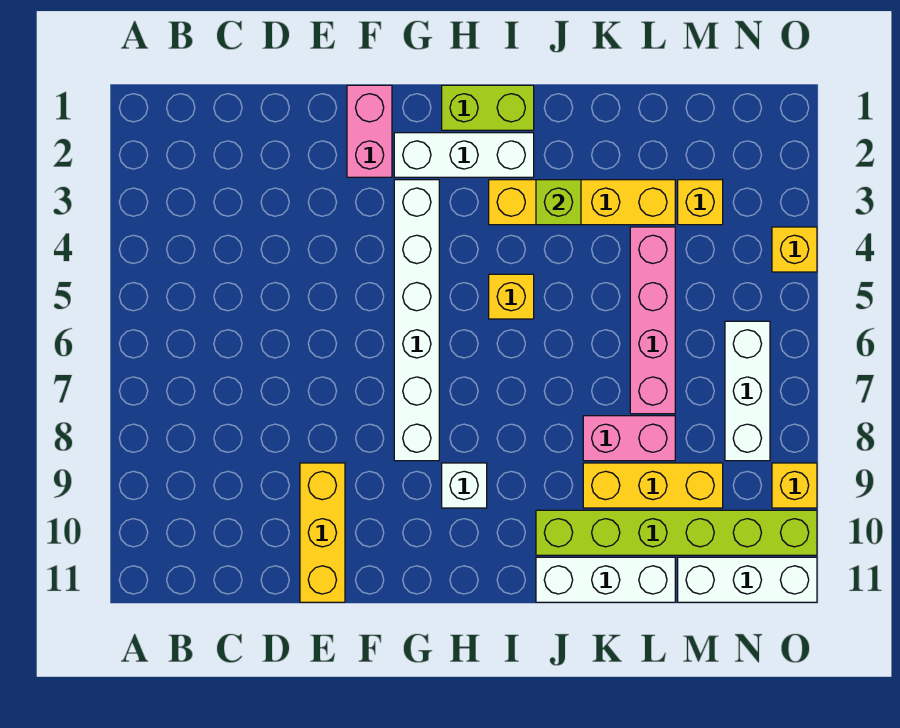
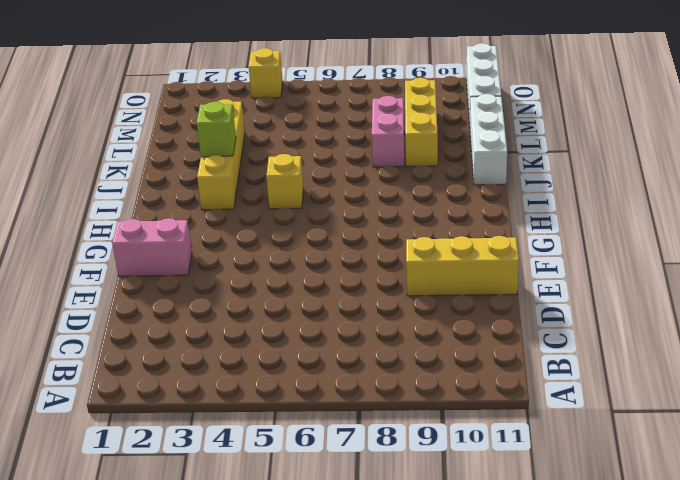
none -> white 1x3 brick [394,133,534,177]
none -> white 1x6 brick [394,180,439,461]
none -> lime 1x2 brick [442,85,534,130]

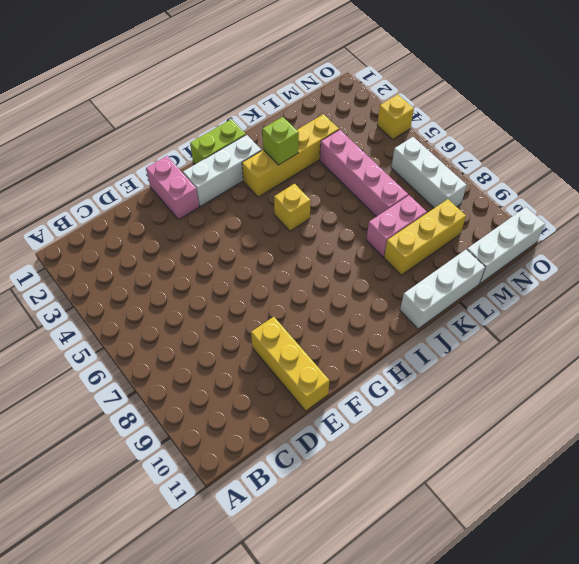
none -> white 1x6 brick [394,180,439,461]
none -> white 1x1 brick [442,463,487,508]
none -> lime 1x6 brick [536,510,817,555]

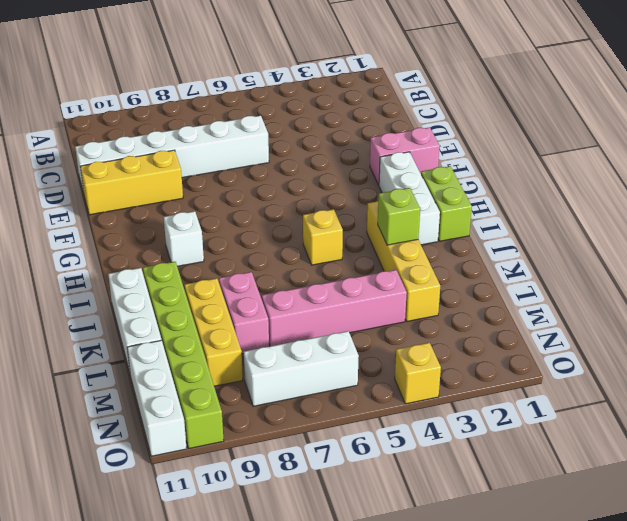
white 1x6 brick [75,116,269,193] -> white 1x6 brick moved to [394,180,439,461]
none -> yellow 1x1 brick [678,180,723,225]
none -> yellow 1x1 brick [772,463,817,508]

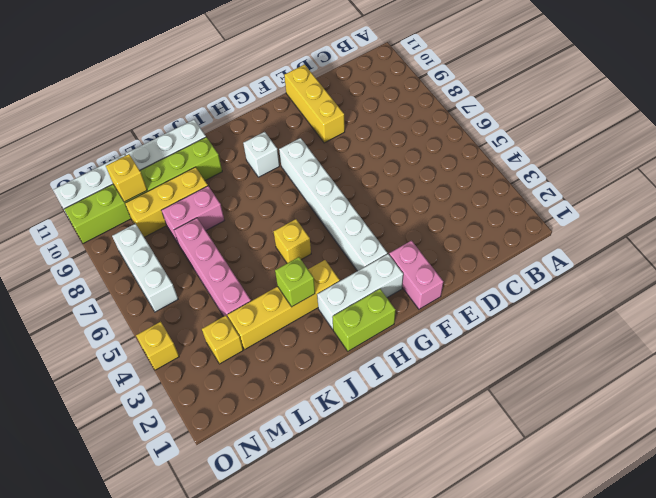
yellow 1x1 brick [106,154,147,202] -> yellow 1x1 brick moved to [772,463,817,508]

